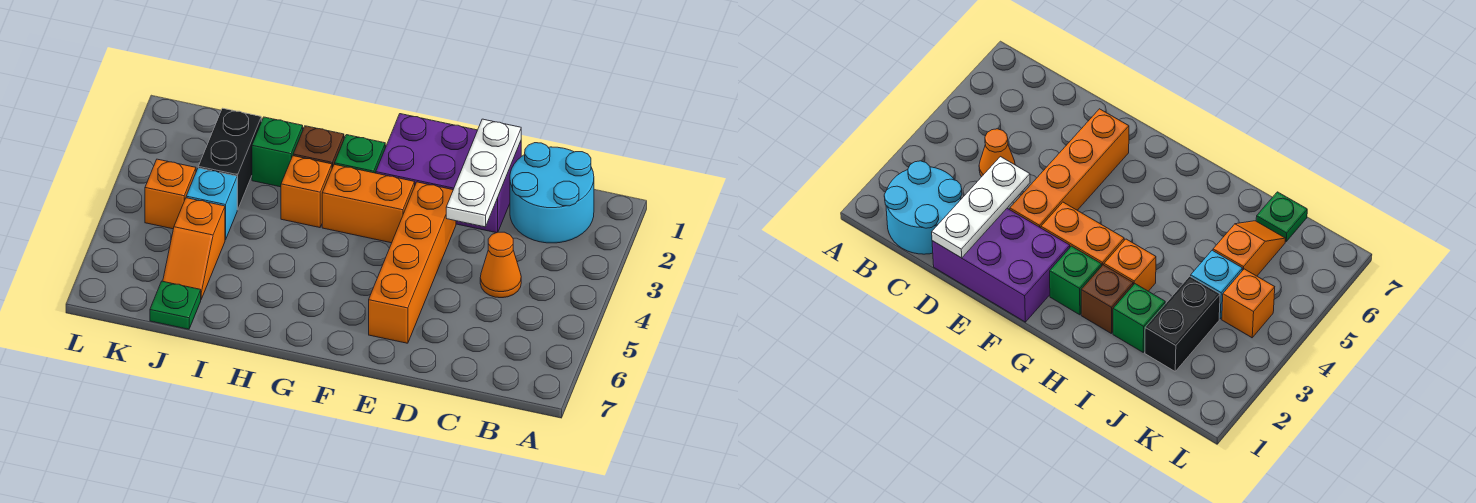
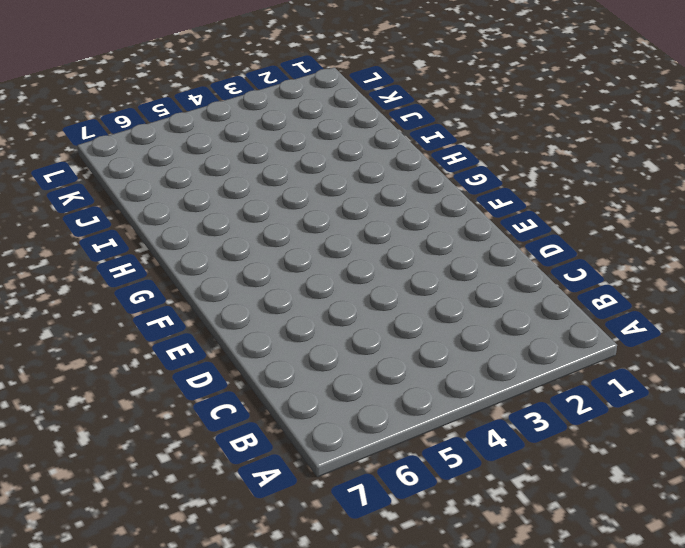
none -> cyan 2x2 round brick [510,143,594,243]
none -> orange 1x1 cone [480,232,521,298]
none -> purple 2x3 brick [376,114,521,233]

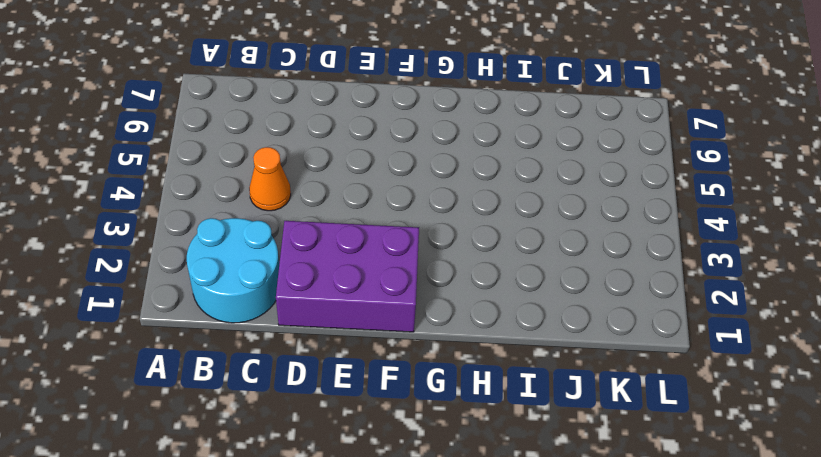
none -> orange 1x4 brick [369,182,456,343]
none -> orange 1x2 brick [322,164,415,243]
none -> green 1x1 brick [335,135,385,173]

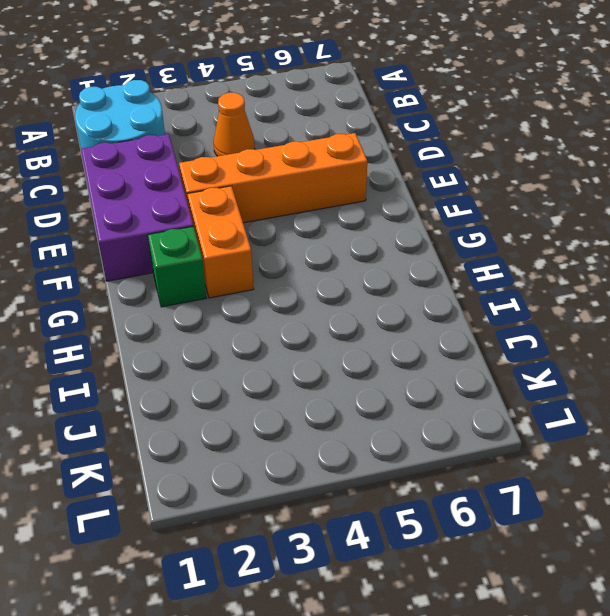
none -> brown 1x1 brick [293,126,344,168]
none -> orange 1x1 brick [281,156,332,228]
none -> green 1x1 brick [252,117,303,187]

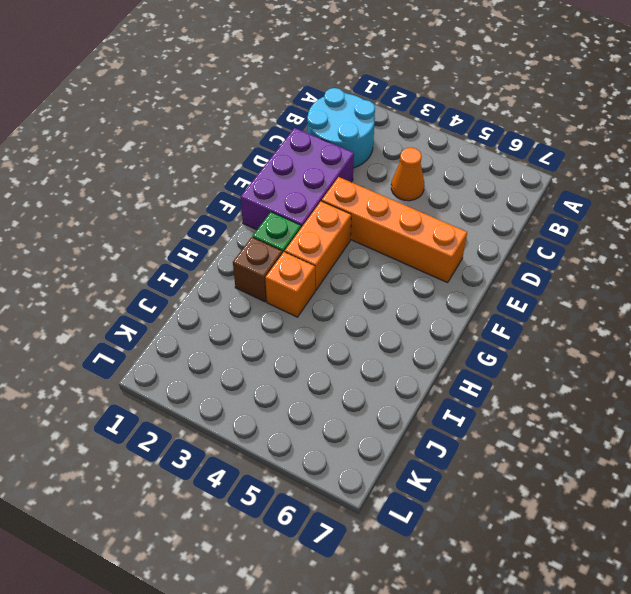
none -> green 1x1 brick [252,117,303,187]
none -> black 1x2 brick [198,108,261,210]
none -> cyan 1x1 brick [186,168,237,240]

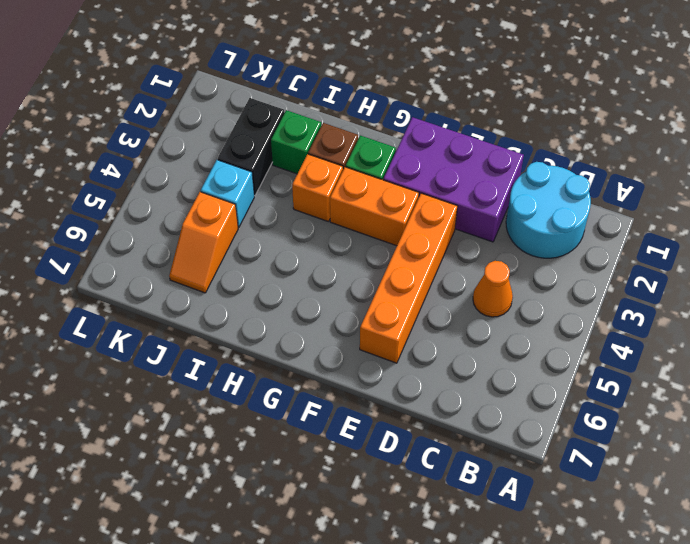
none -> green 1x1 plate [150,281,201,329]
none -> orange 1x1 brick [145,159,196,229]
none -> white 1x3 plate [446,119,521,227]

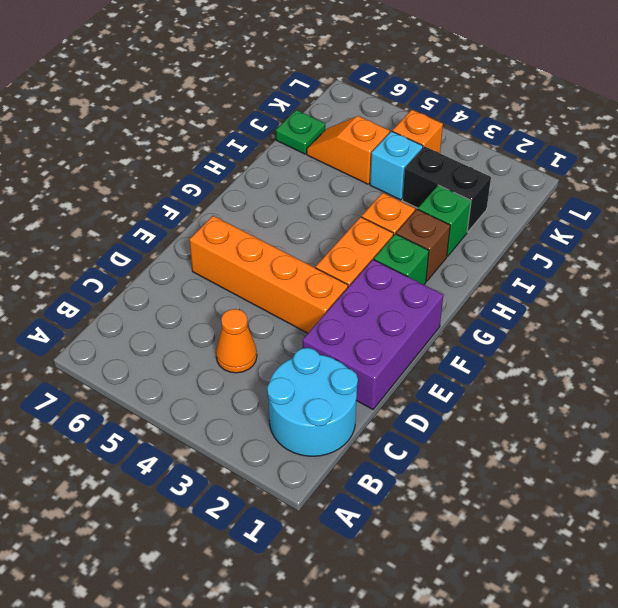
none -> white 1x3 plate [446,119,521,227]

